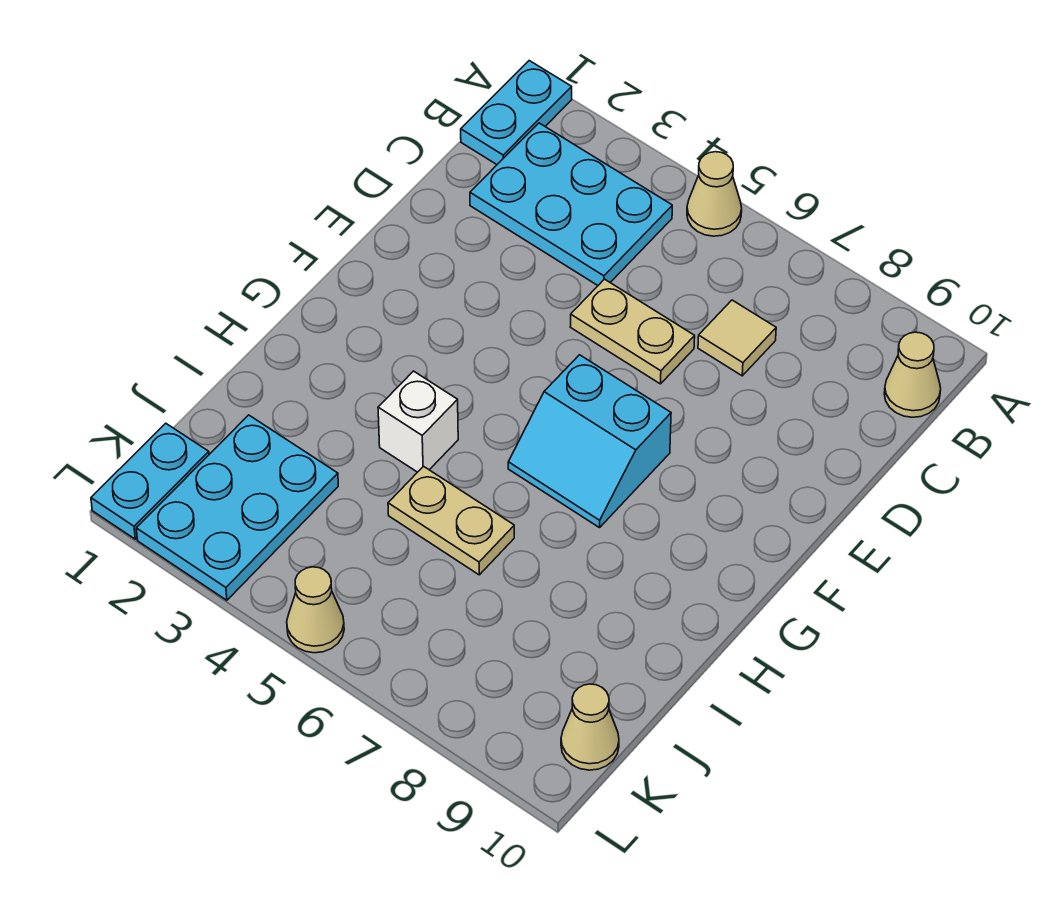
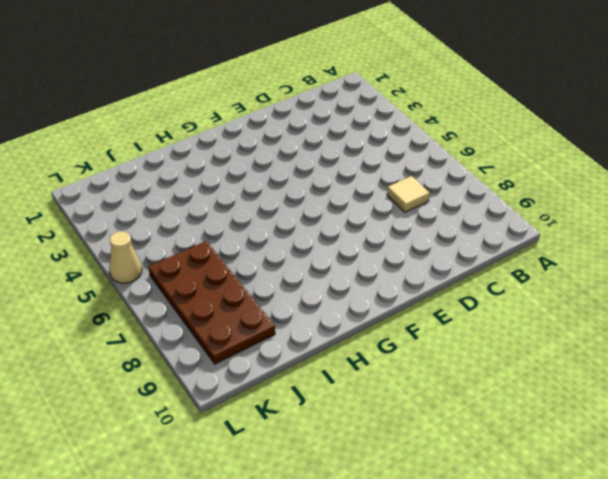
brown 2x4 plate [149,241,275,364] -> none
none -> cyan 1x2 plate [461,61,572,164]
none -> tan 1x1 cone [687,152,742,236]
none -> cyan 2x3 plate [470,123,672,285]

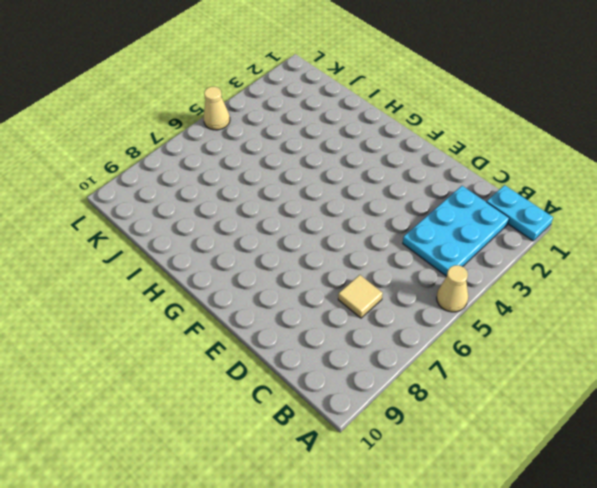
none -> tan 1x1 cone [884,332,941,417]
none -> tan 1x2 plate [570,279,695,384]
none -> cyan 2x2 slope [508,355,671,528]

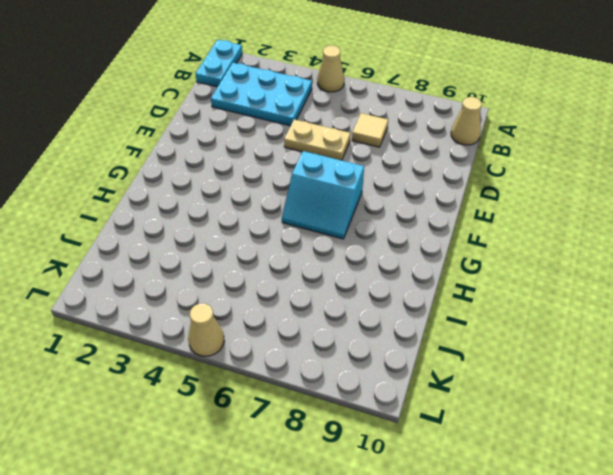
none -> white 1x1 brick [378,371,458,472]
none -> tan 1x2 plate [388,466,514,575]
none -> cyan 2x3 plate [136,415,338,600]

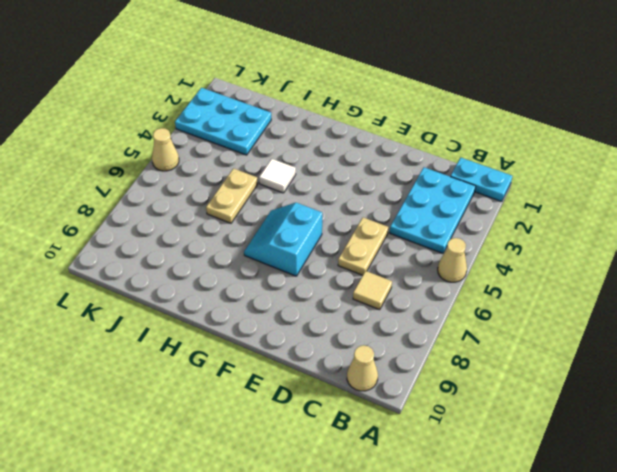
white 1x1 tile [259,159,296,193] -> white 1x1 brick [378,371,458,472]
none -> cyan 1x2 plate [91,423,209,539]
none -> tan 1x1 cone [561,684,619,770]

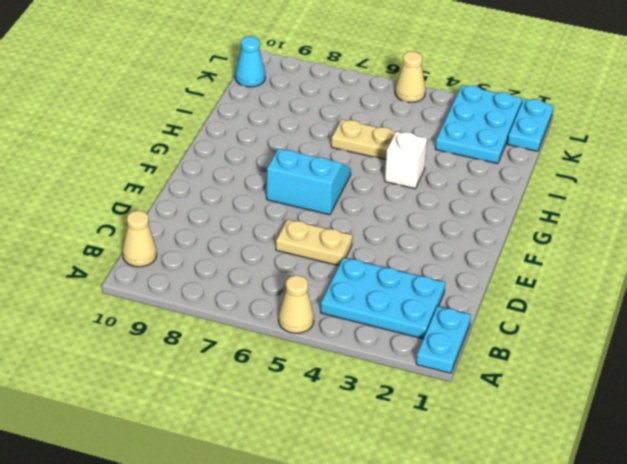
cyan 1x1 cone [235,36,265,87] -> tan 1x1 cone [561,684,619,770]
none -> tan 1x1 tile [698,300,776,376]

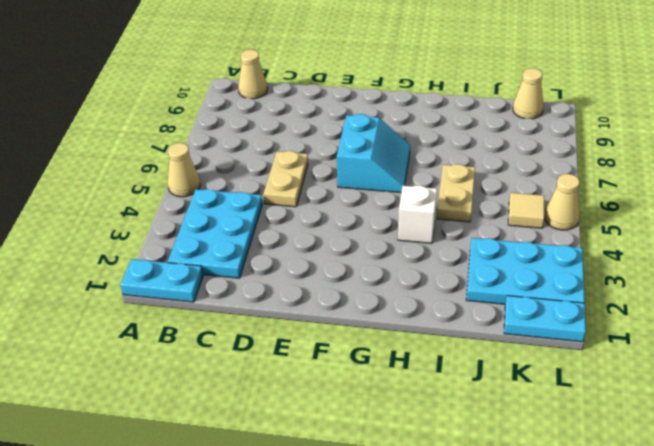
tan 1x1 tile [508,193,544,228] -> tan 1x1 tile moved to [698,300,776,376]

